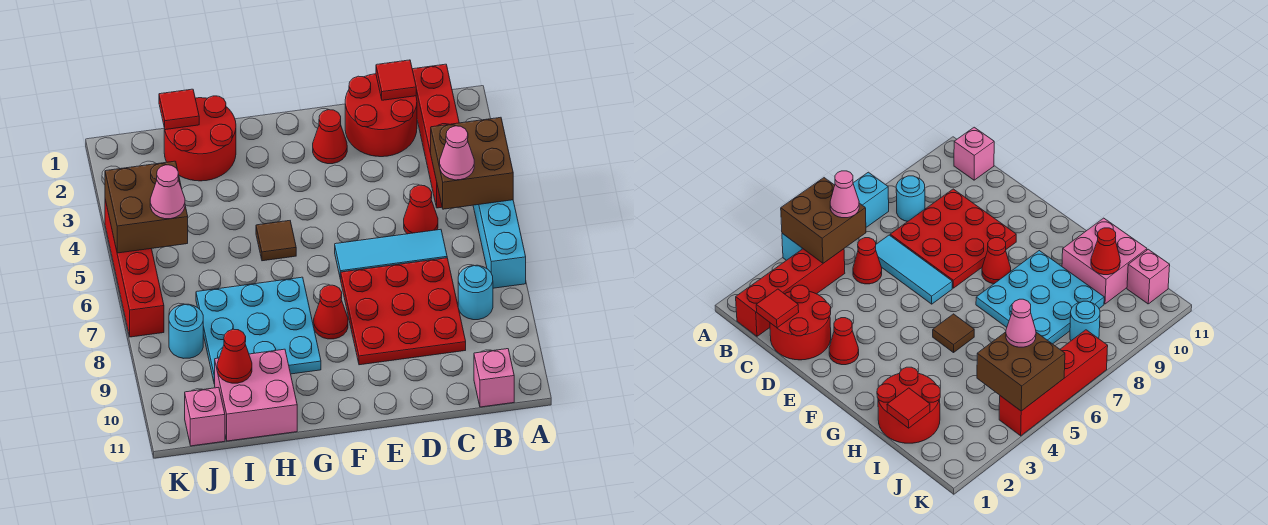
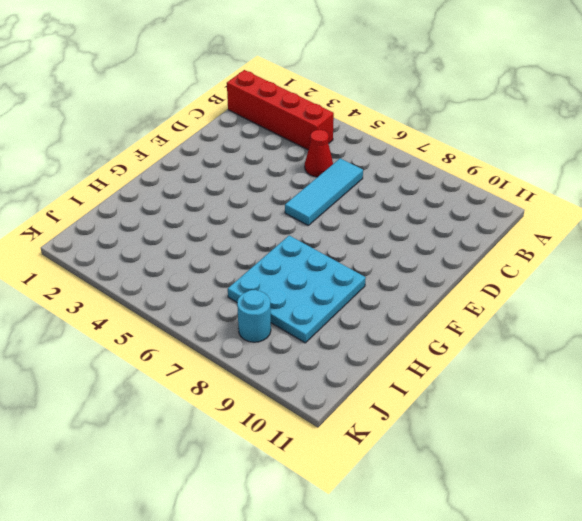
none -> cyan 1x4 brick [473,200,526,288]
none -> cyan 1x1 round brick [458,265,493,320]
none -> pink 1x1 brick [474,349,514,407]

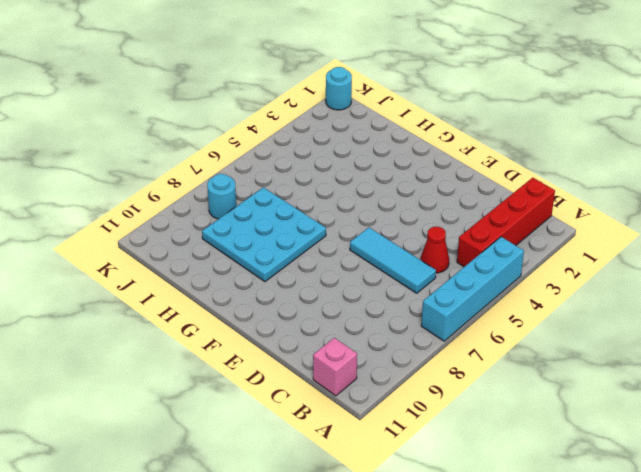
cyan 1x1 round brick [326,67,352,110] -> cyan 1x1 round brick moved to [458,265,493,320]
none -> red 2x2 round brick [345,74,417,157]
none -> red 3x3 plate [341,258,466,365]
none -> red 1x1 cone [313,110,347,164]

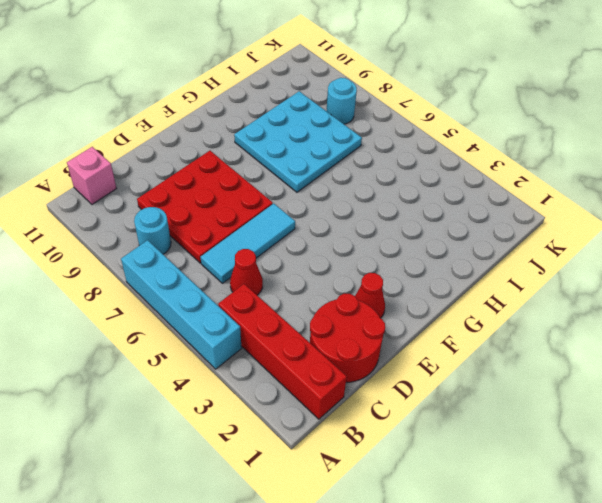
none -> red 1x1 cone [314,285,348,339]
none -> brown 1x1 tile [256,221,296,261]
none -> red 2x2 round brick [164,96,236,181]

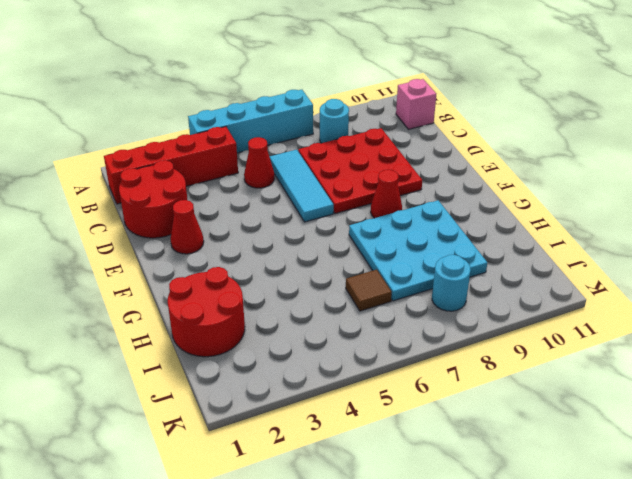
brown 1x1 tile [346,270,392,311] -> brown 1x1 tile moved to [256,221,296,261]
none -> pink 2x2 brick [214,349,297,441]
none -> pink 1x1 brick [185,387,225,446]
none -> red 1x4 brick [105,200,164,337]

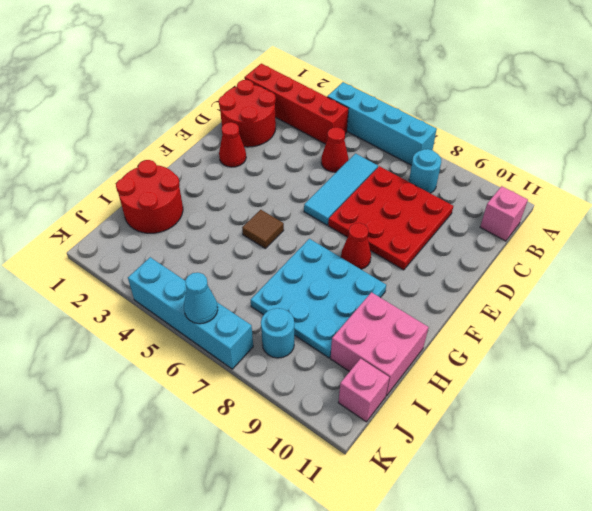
cyan 1x4 brick [128,257,253,369] -> red 1x4 brick [105,200,164,337]
cyan 1x1 cone [184,273,218,324] -> none
none -> brown 2x2 brick [431,117,513,209]
none -> red 1x1 tile [376,60,416,100]
none -> red 1x1 tile [159,89,199,130]

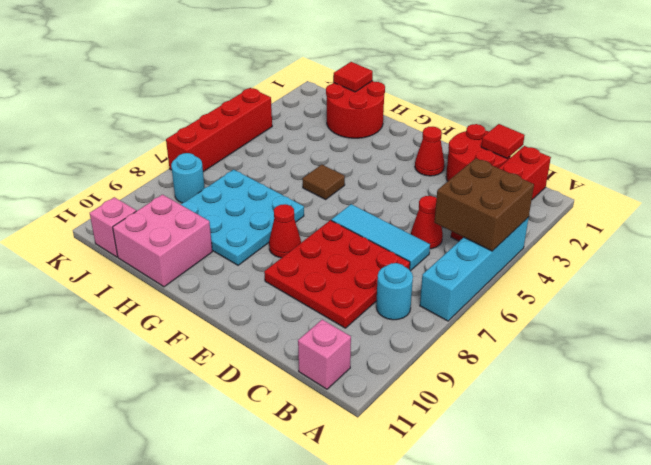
none -> red 1x1 cone [217,329,252,383]
none -> brown 2x2 brick [105,161,188,253]
none -> pink 1x1 cone [440,126,474,180]

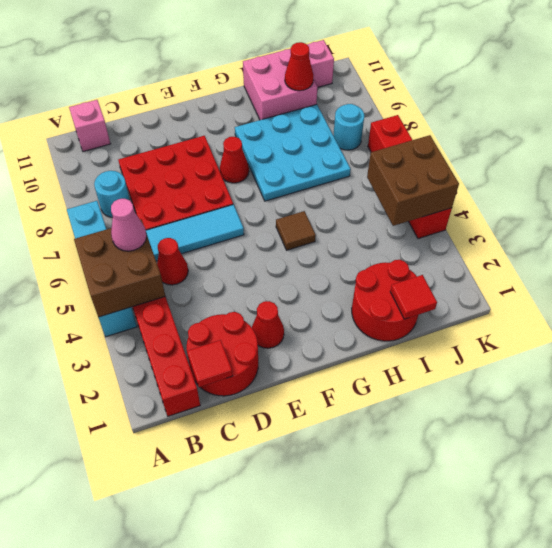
none -> pink 1x1 cone [150,165,185,219]

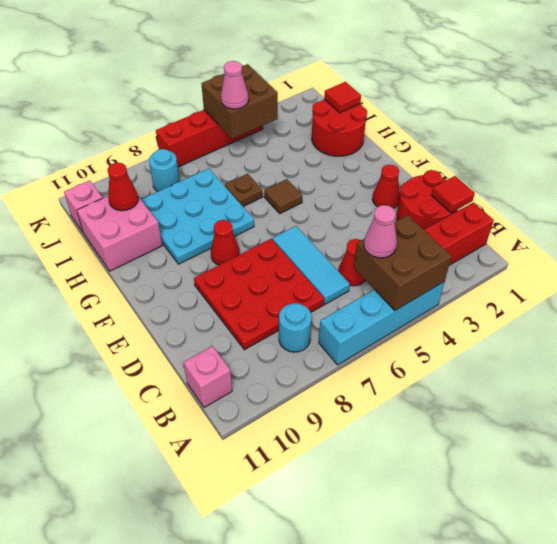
brown 1x1 plate [225,174,263,207] -> none

